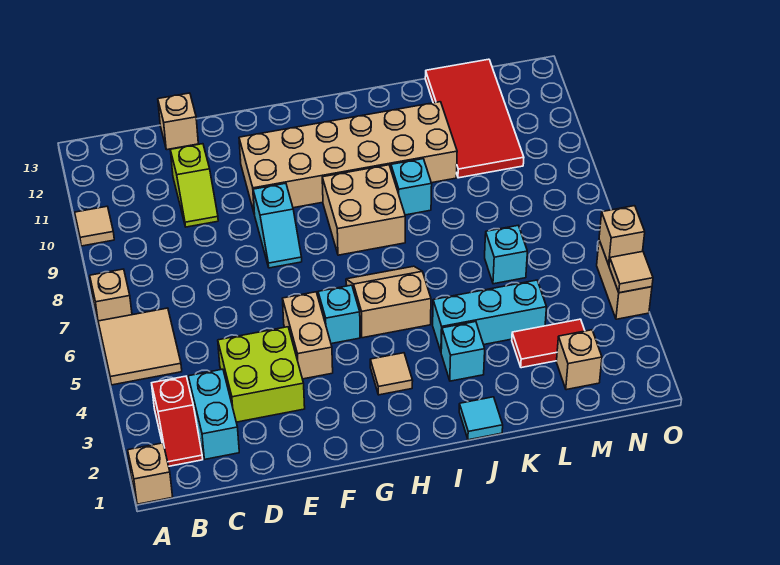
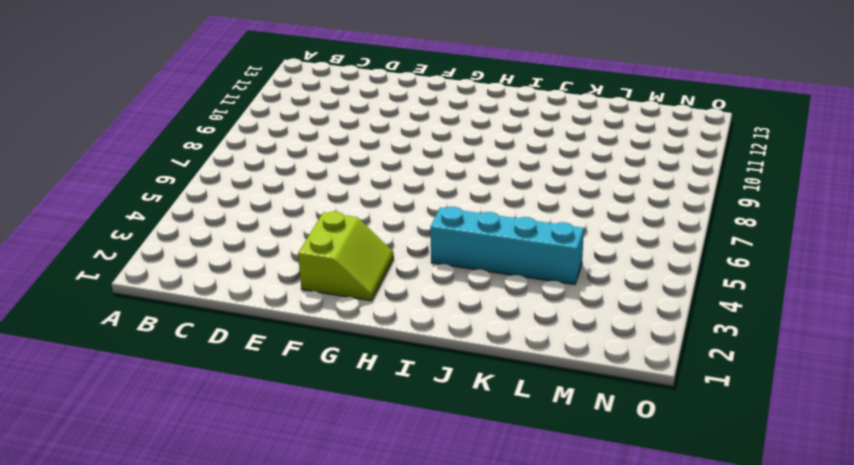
lime 2x2 slope [298,212,394,301] -> none
cyan 1x4 brick [430,207,584,285] -> cyan 1x3 brick [433,280,546,351]
none -> tan 1x1 brick [128,443,173,504]
none -> tan 2x2 tile [98,308,182,385]
none -> tan 1x1 brick [90,269,132,326]

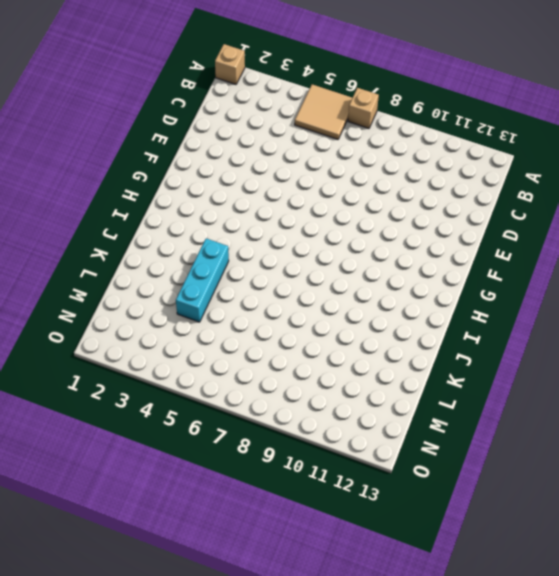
none -> tan 1x1 tile [75,206,114,246]
none -> red 1x2 slope [152,376,203,466]
none -> cyan 1x2 brick [188,369,239,459]

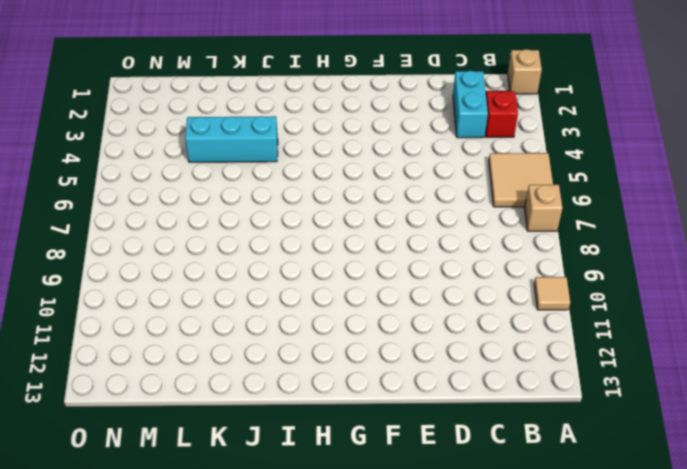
none -> lime 2x2 brick [218,327,305,422]
none -> lime 1x2 slope [170,144,218,227]
none -> tan 1x1 brick [158,93,198,150]

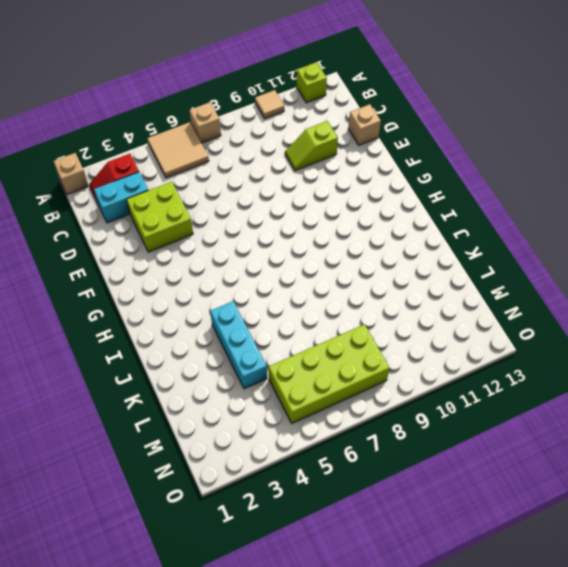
lime 1x1 brick [297,62,327,103] -> none
lime 2x4 brick [268,324,390,423] -> none
none -> tan 1x2 brick [282,292,333,379]
none -> cyan 1x2 slope [253,183,302,268]
none -> tan 2x6 brick [239,102,457,214]

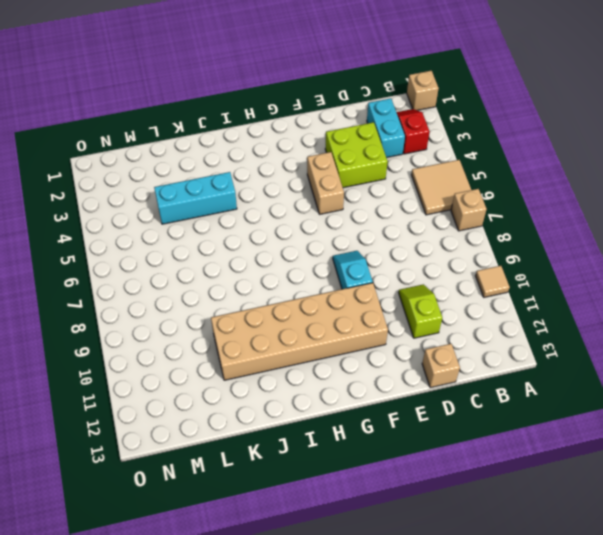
none -> cyan 1x1 brick [318,285,360,344]
none -> tan 1x1 tile [370,353,413,395]
none -> tan 2x2 slope [346,266,431,338]

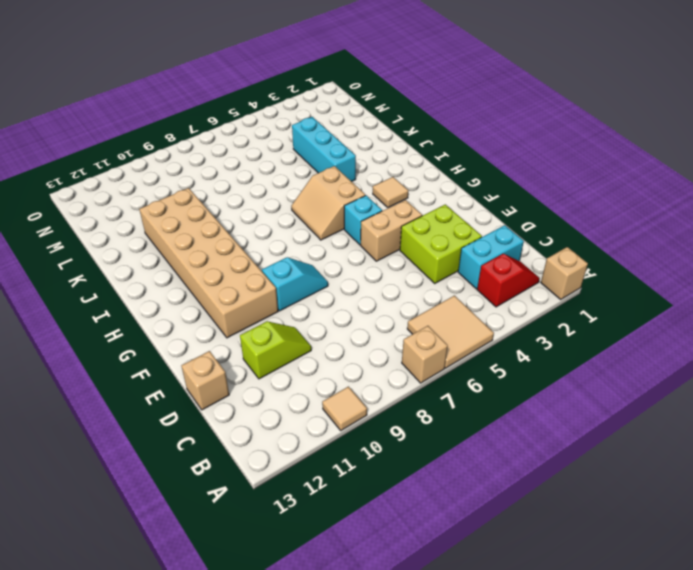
none -> tan 2x2 brick [322,165,405,255]
none -> cyan 1x1 tile [459,397,503,440]
none -> cyan 1x1 brick [441,322,485,381]

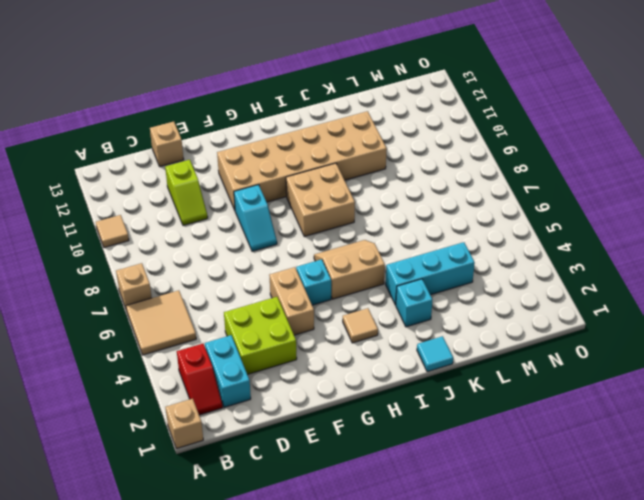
none -> cyan 1x1 brick [391,159,432,215]
none -> red 1x2 tile [512,319,585,368]
none -> cyan 1x1 brick [485,226,527,284]

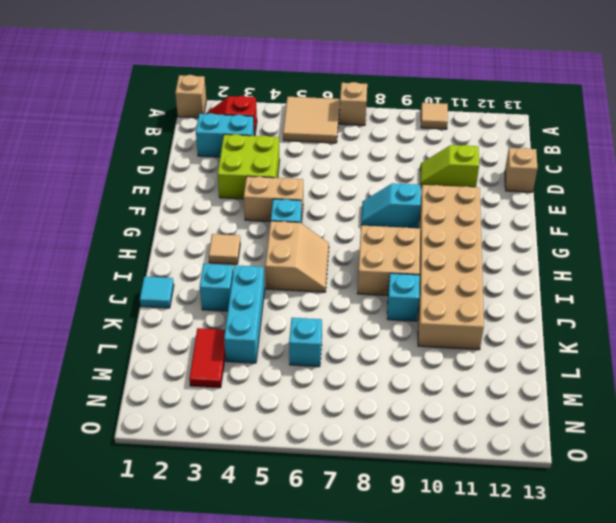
none -> red 2x4 tile [425,59,524,178]
none -> tan 1x1 brick [556,330,602,390]
none -> tan 1x2 brick [597,240,652,319]

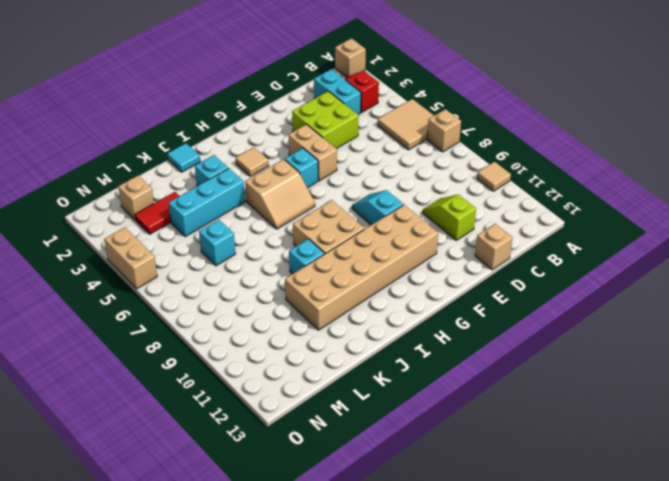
none -> red 2x4 tile [425,59,524,178]
none -> tan 1x1 tile [609,251,653,293]
none -> tan 1x1 brick [599,206,645,265]

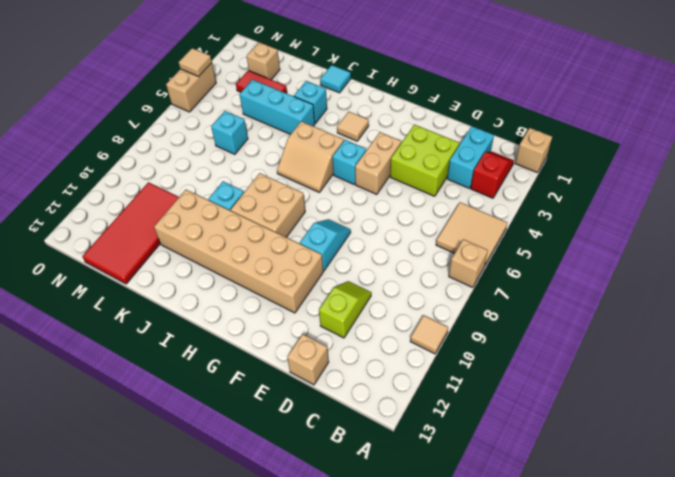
none -> tan 1x1 brick [599,206,645,265]

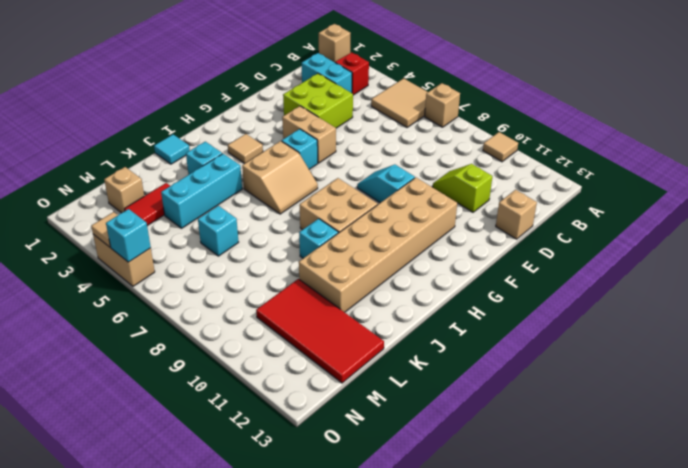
cyan 1x1 brick [106,209,151,262] -> tan 1x1 brick [599,206,645,265]

